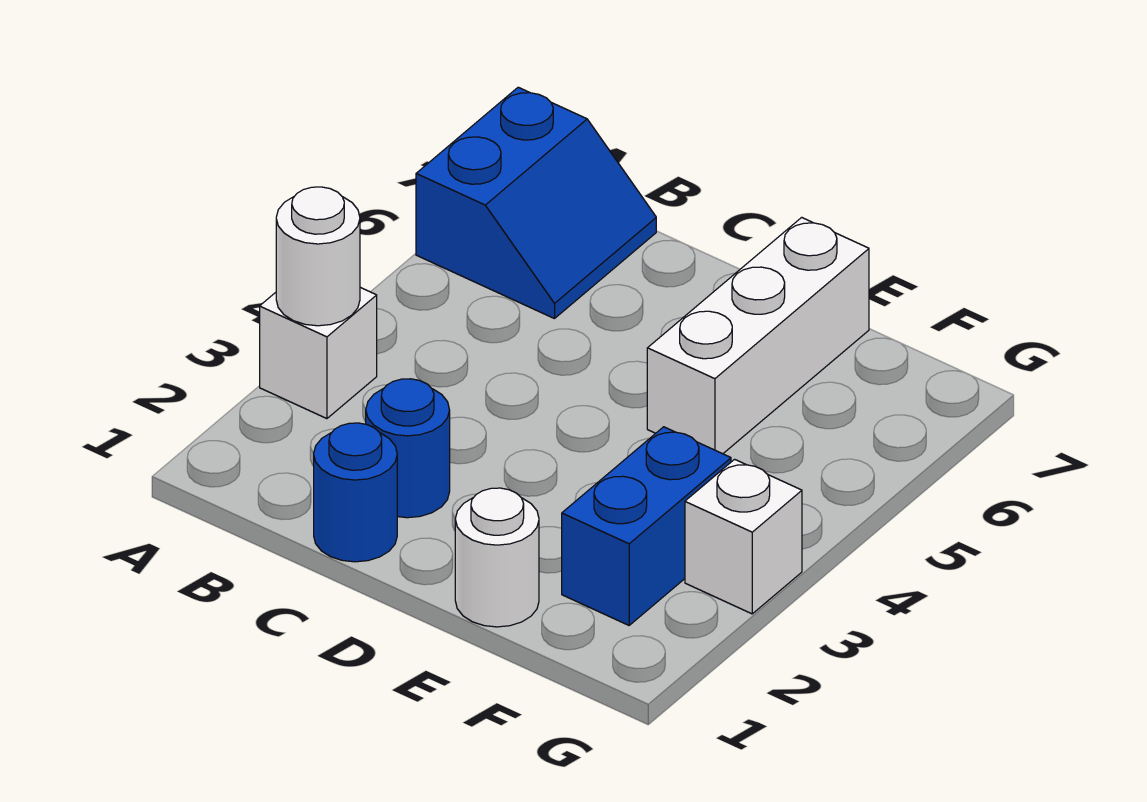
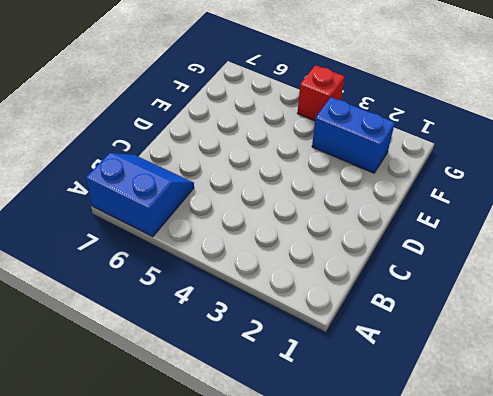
red 1x1 brick [297,65,345,121] -> none
none -> white 1x1 brick [260,287,377,419]
none -> blue 1x1 round brick [314,423,397,562]

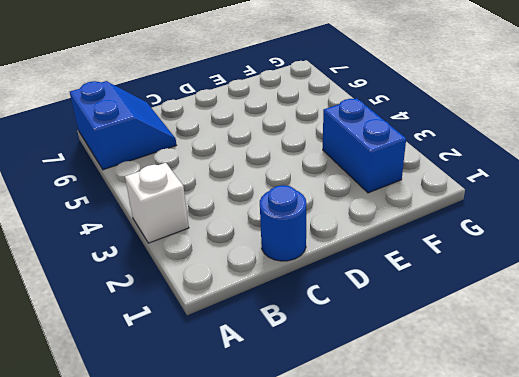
none -> blue 1x1 round brick [366,379,450,518]
none -> white 1x1 round brick [455,488,539,627]

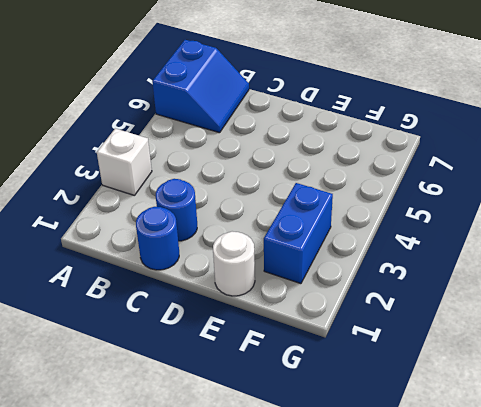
none -> white 1x3 brick [647,217,869,454]
none -> white 1x1 brick [685,459,802,614]

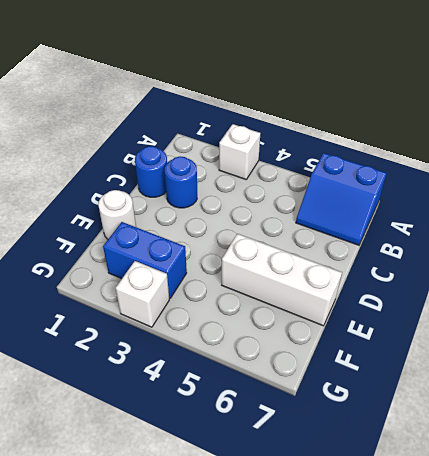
none -> white 1x1 round brick [276,187,360,326]

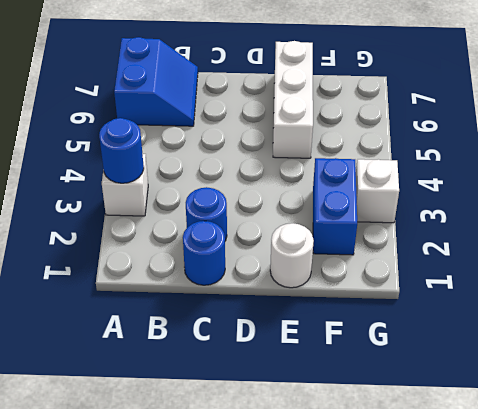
blue 1x1 round brick [99,118,144,183] -> white 1x1 round brick [276,187,360,326]

